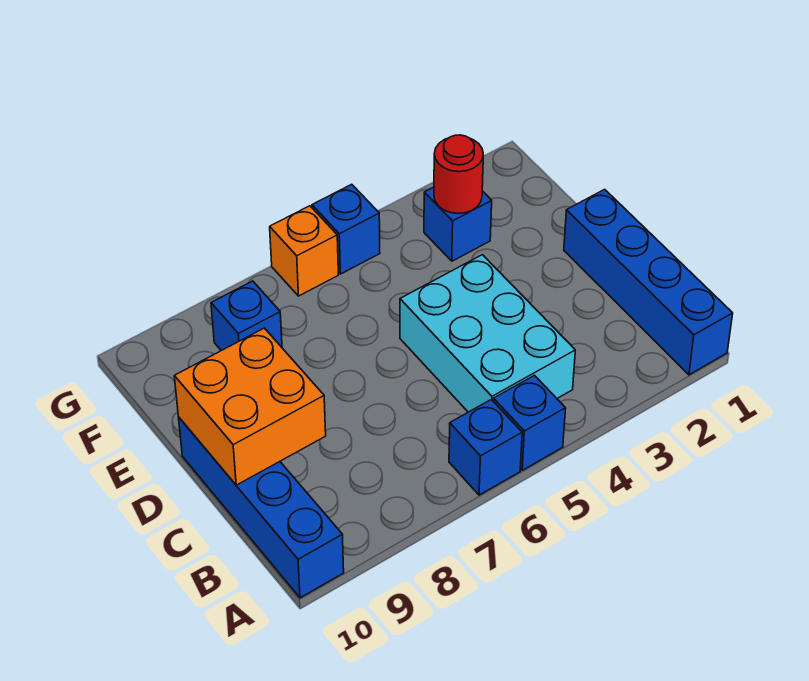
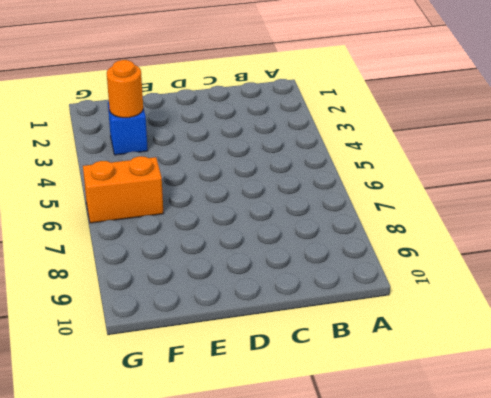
orange 1x1 round brick [107,60,143,118] -> red 1x1 round brick [434,135,483,213]
orange 1x2 brick [83,156,164,223] -> orange 1x1 brick [270,206,338,296]
none -> blue 1x4 brick [564,189,733,375]
none -> blue 1x1 brick [493,375,566,470]

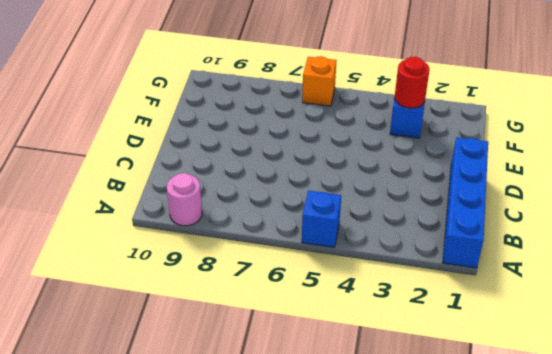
pink 1x1 round brick [167,173,202,226] -> none
none -> blue 1x1 brick [449,400,522,495]
none -> blue 1x4 brick [179,418,344,598]

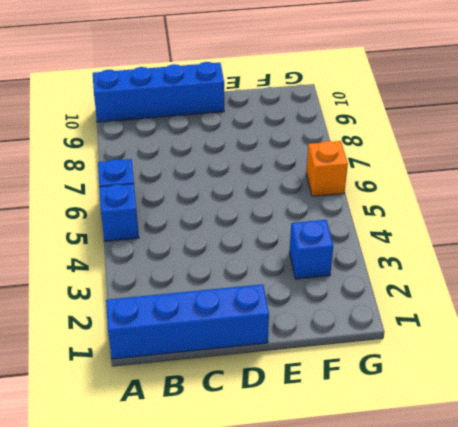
none -> cyan 2x3 brick [400,255,575,412]
none -> blue 1x1 brick [211,281,282,351]

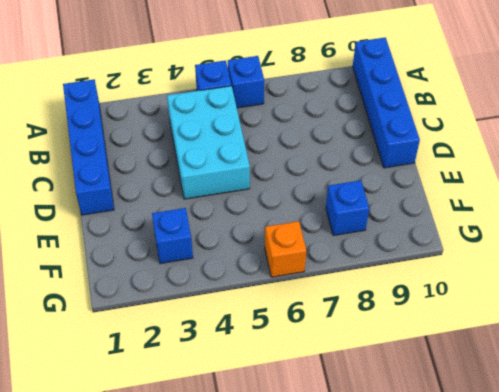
none -> blue 1x1 brick [312,184,380,274]
none -> orange 2x2 brick [174,328,326,485]

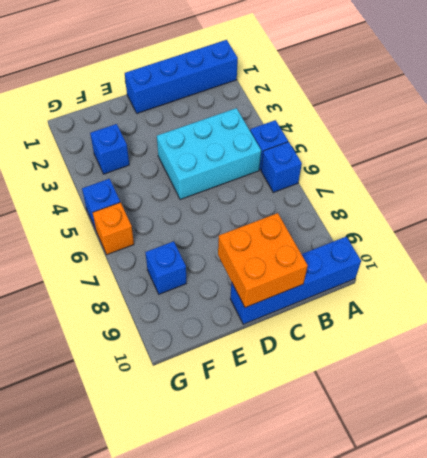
none -> red 1x1 round brick [434,135,483,213]

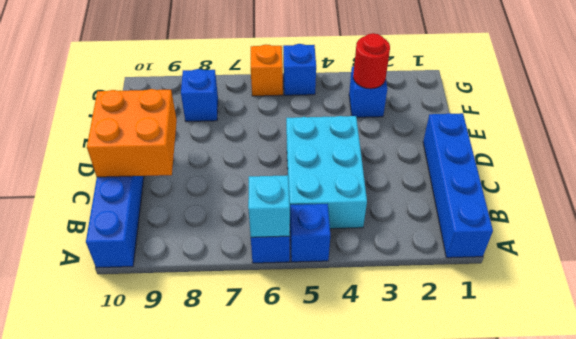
cyan 1x1 brick [248,175,290,237] -> none

